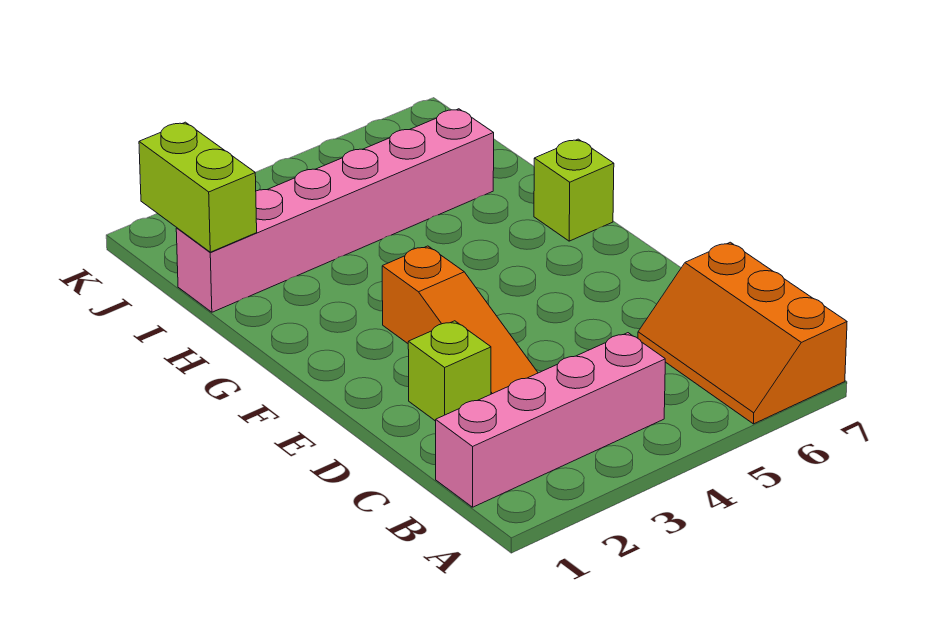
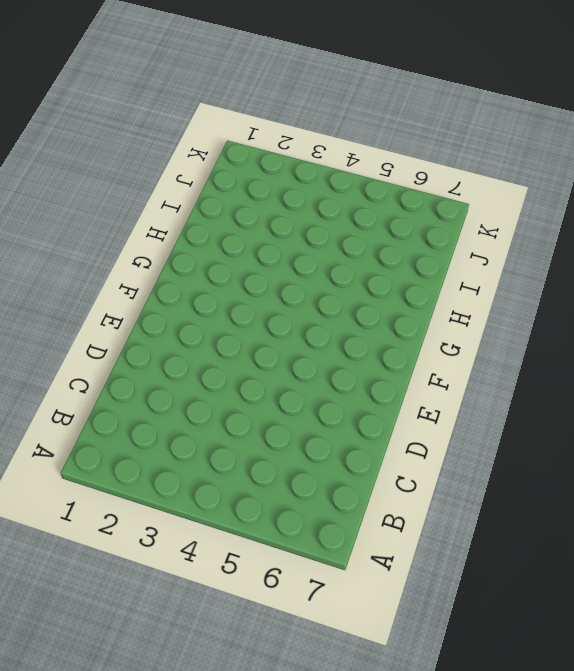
none -> orange 2x3 slope [638,242,847,424]
none -> pink 1x4 brick [436,333,665,507]

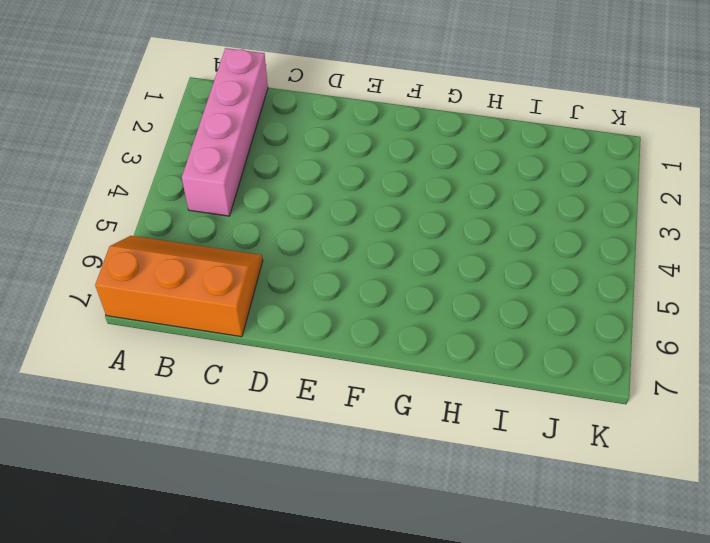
none -> lime 1x1 brick [408,321,491,421]
none -> orange 1x3 slope [382,246,538,394]

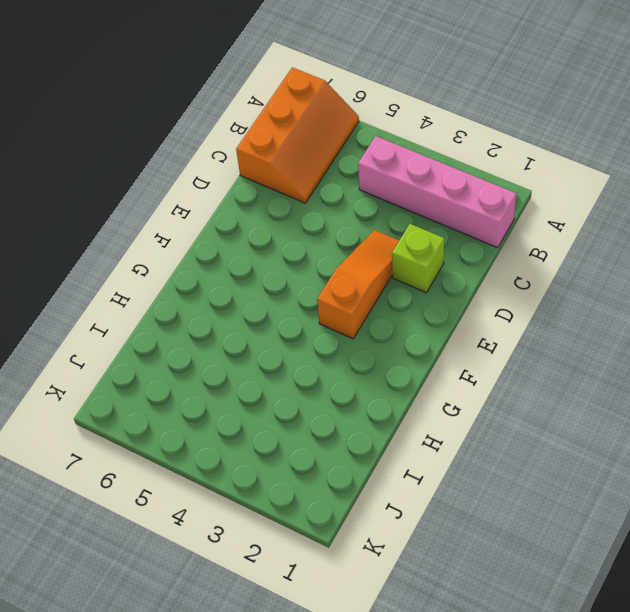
none -> lime 1x1 brick [534,139,614,241]
none -> pink 1x6 brick [176,109,494,312]

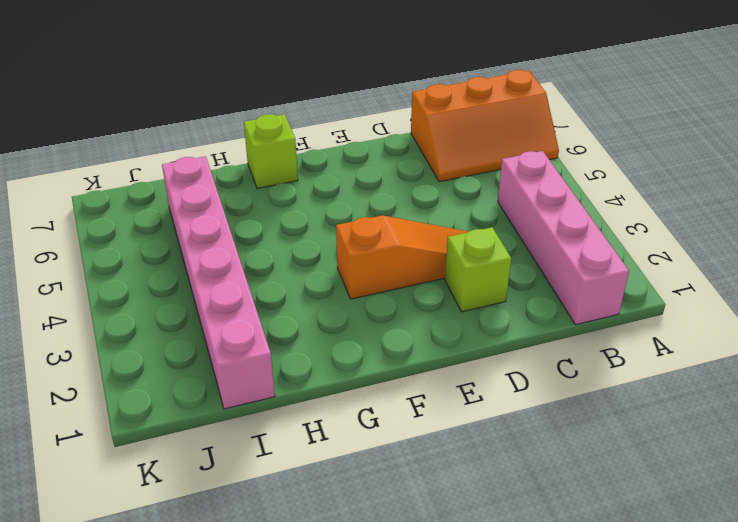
none -> lime 1x2 brick [139,122,257,252]

